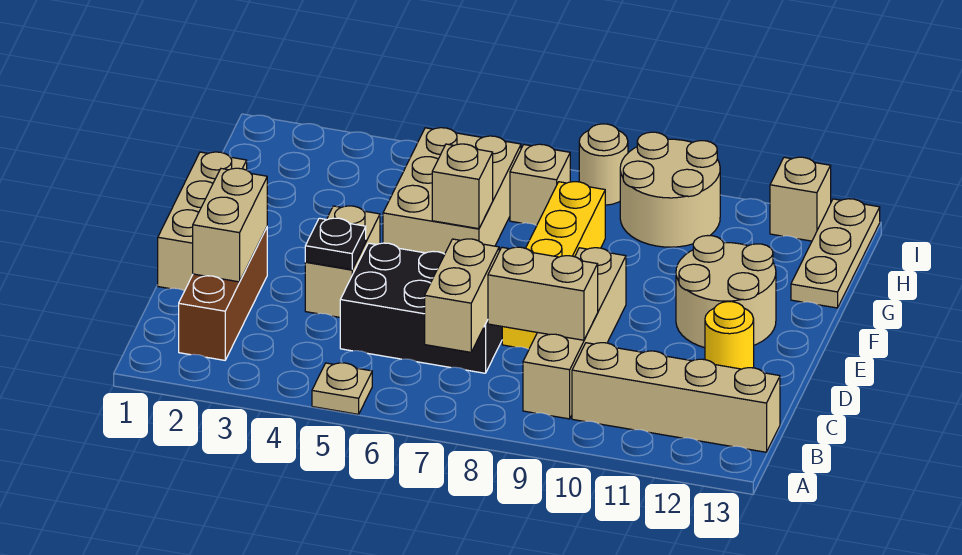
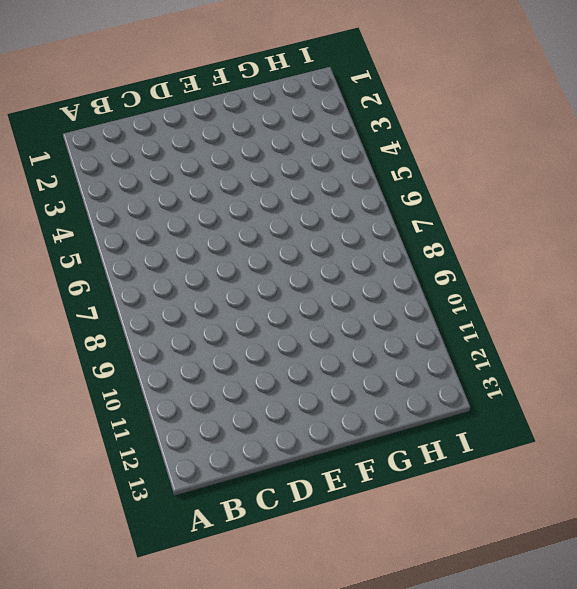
none -> tan 1x1 plate [312,363,372,414]
none -> brown 1x3 brick [179,228,267,360]
none -> tan 1x4 brick [523,248,626,419]

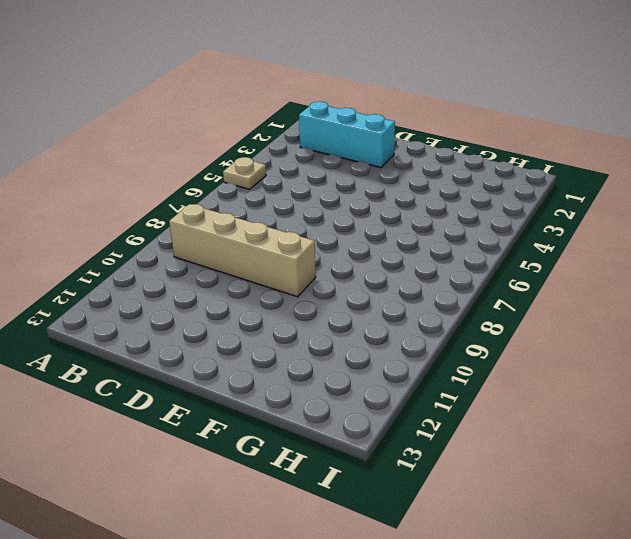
cyan 1x3 brick [299,102,395,168] -> brown 1x3 brick [179,228,267,360]
none -> tan 1x4 brick [572,343,780,452]
none -> black 2x3 brick [340,243,502,373]
none -> tan 1x3 brick [158,152,247,291]

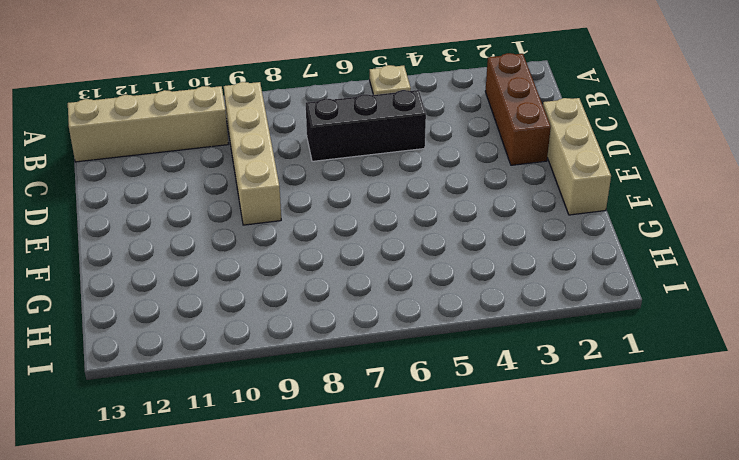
black 1x3 brick [306,90,426,161] -> black 2x3 brick [340,243,502,373]
none -> tan 1x2 brick [305,206,380,317]
none -> yellow 1x4 brick [502,182,605,349]
none -> yellow 1x1 round brick [705,302,754,369]

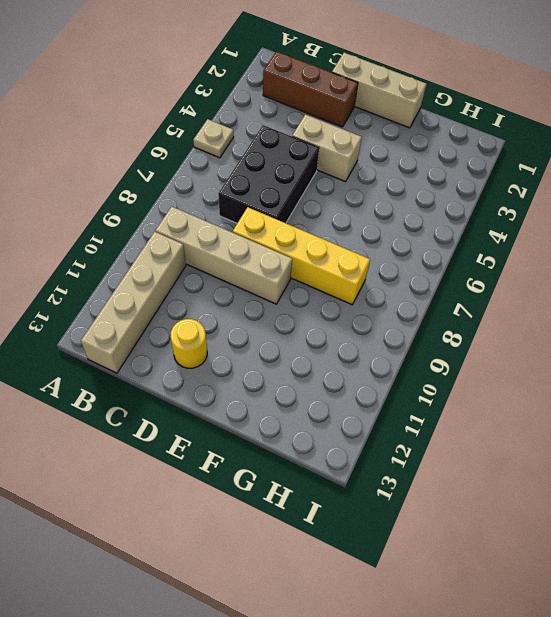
none -> tan 2x2 round brick [676,236,776,348]
none -> tan 2x3 brick [383,128,521,254]
none -> tan 1x3 plate [791,199,880,308]

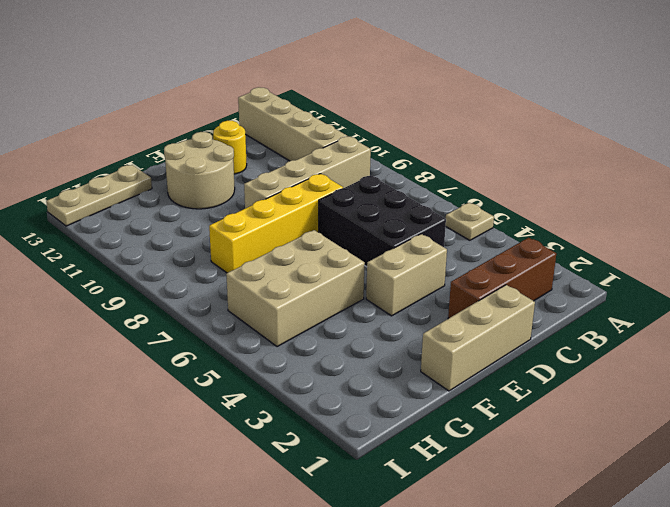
none -> tan 1x1 brick [510,144,570,226]
none -> tan 2x2 round brick [620,132,720,247]
none -> tan 1x1 round brick [579,124,628,205]

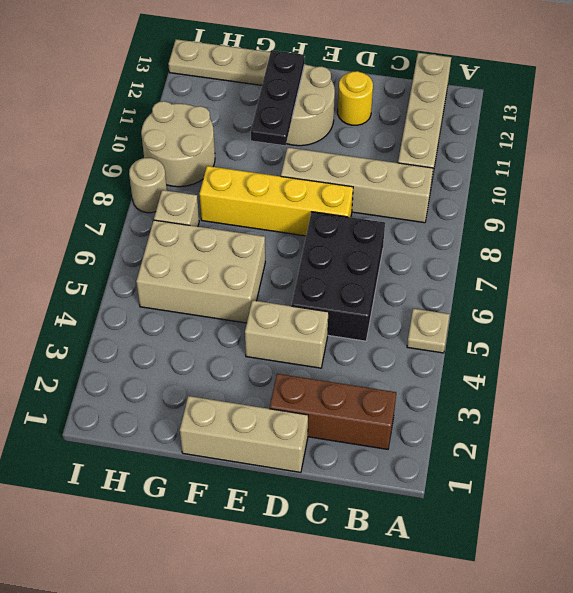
black 1x3 plate [251,50,305,145] -> none
none -> tan 1x1 brick [770,157,831,241]
none -> tan 1x2 brick [425,239,499,352]
none -> tan 1x2 brick [193,168,267,282]

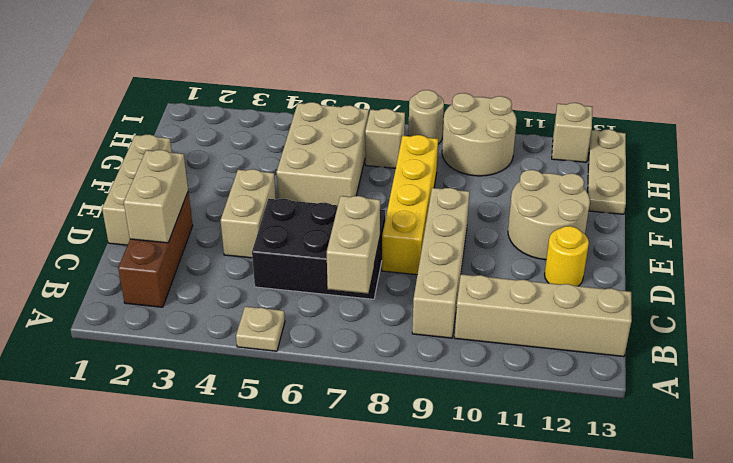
none -> tan 1x2 brick [488,247,598,340]
none -> black 1x1 plate [305,218,366,270]
none -> tan 1x1 brick [432,144,493,229]

